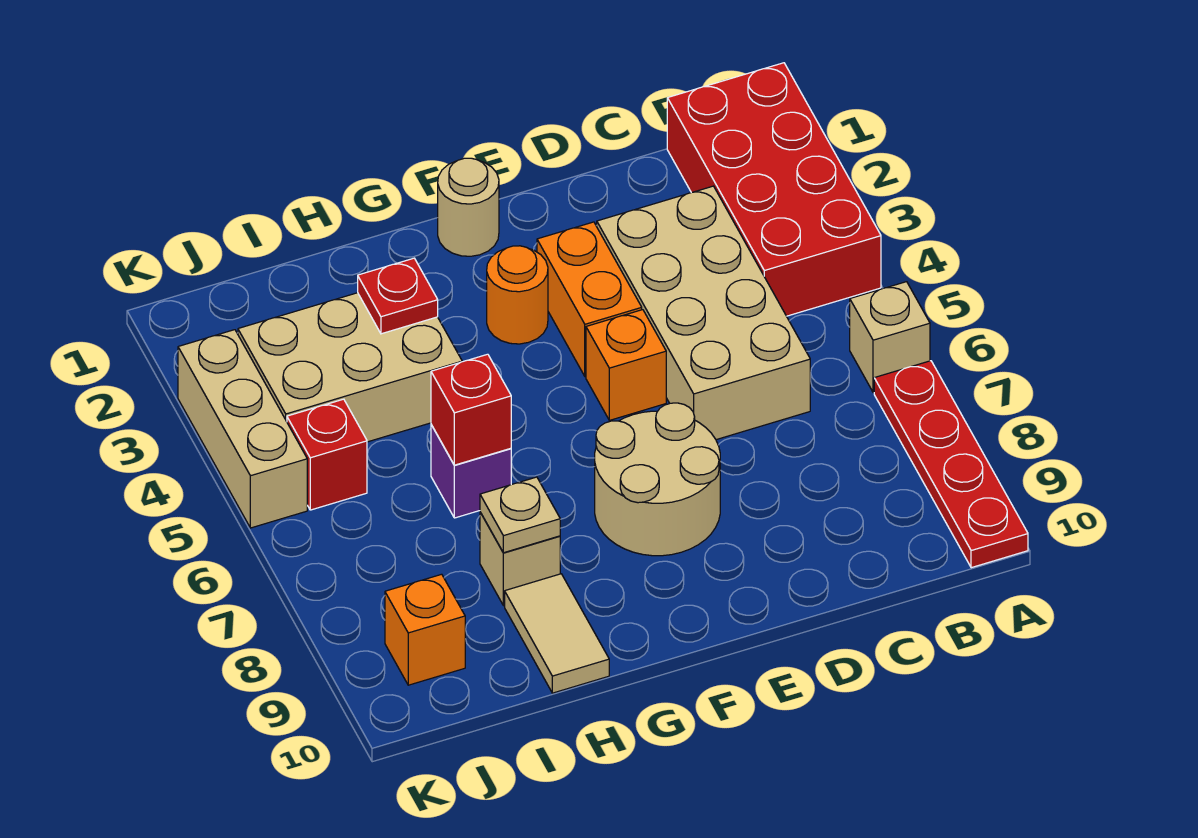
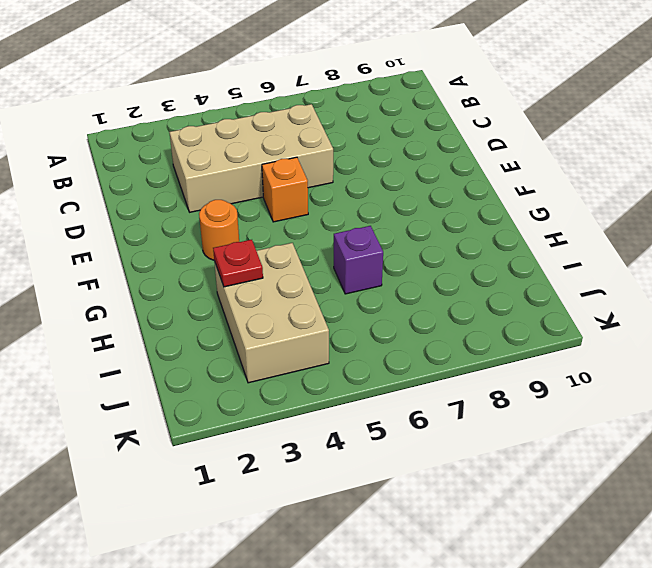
none -> red 2x4 brick [667,63,881,316]
none -> tan 1x1 brick [850,282,930,393]
none -> red 1x4 plate [874,361,1028,568]

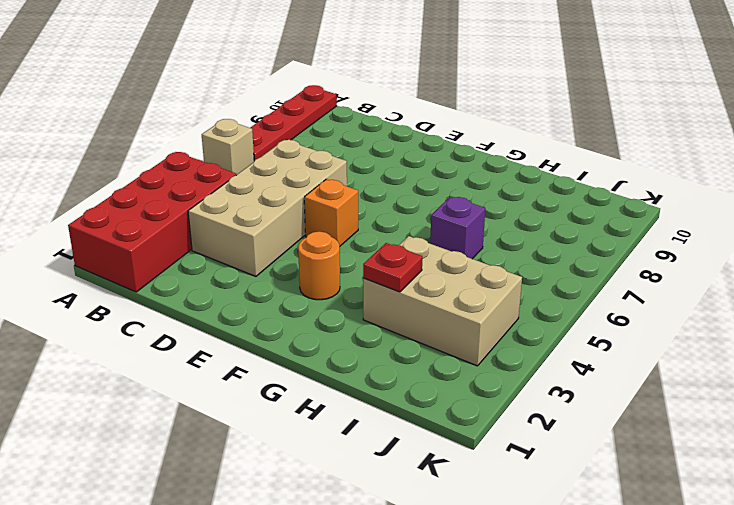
none -> orange 1x2 brick [537,222,642,377]
none -> tan 2x2 round brick [595,403,720,556]
none -> tan 1x1 round brick [438,158,499,256]

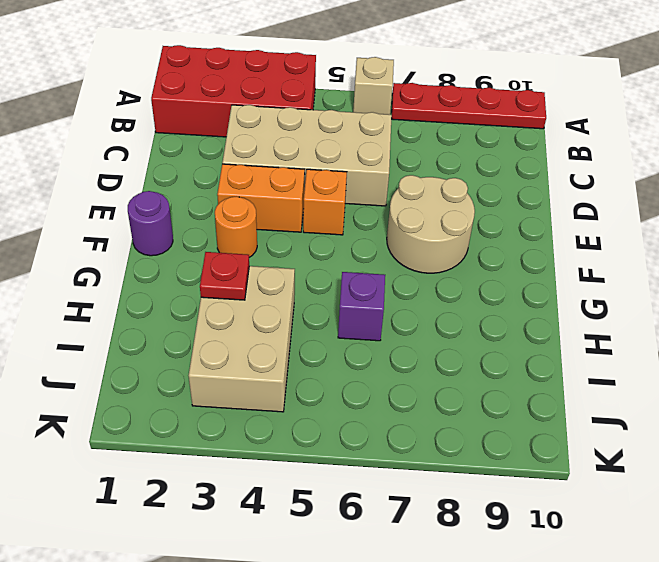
purple 1x1 round brick [128,191,173,256] -> tan 1x1 round brick [438,158,499,256]
none -> tan 1x1 brick [480,512,560,606]
none -> tan 1x2 tile [505,574,609,693]
none -> red 1x1 brick [287,399,367,510]

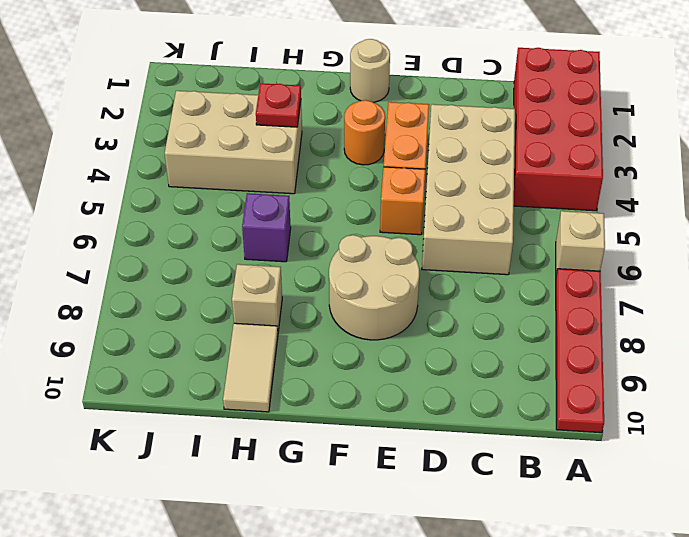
none -> red 1x1 brick [287,399,367,510]
none -> orange 1x1 brick [385,574,465,685]
none -> tan 1x3 brick [178,330,307,528]

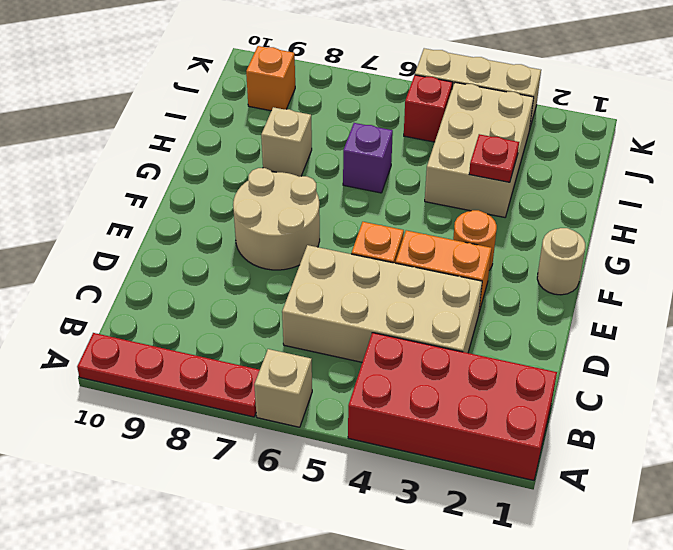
none -> tan 1x2 tile [505,574,609,693]
none -> red 1x1 brick [431,354,511,465]
none -> tan 1x1 plate [480,477,560,553]

